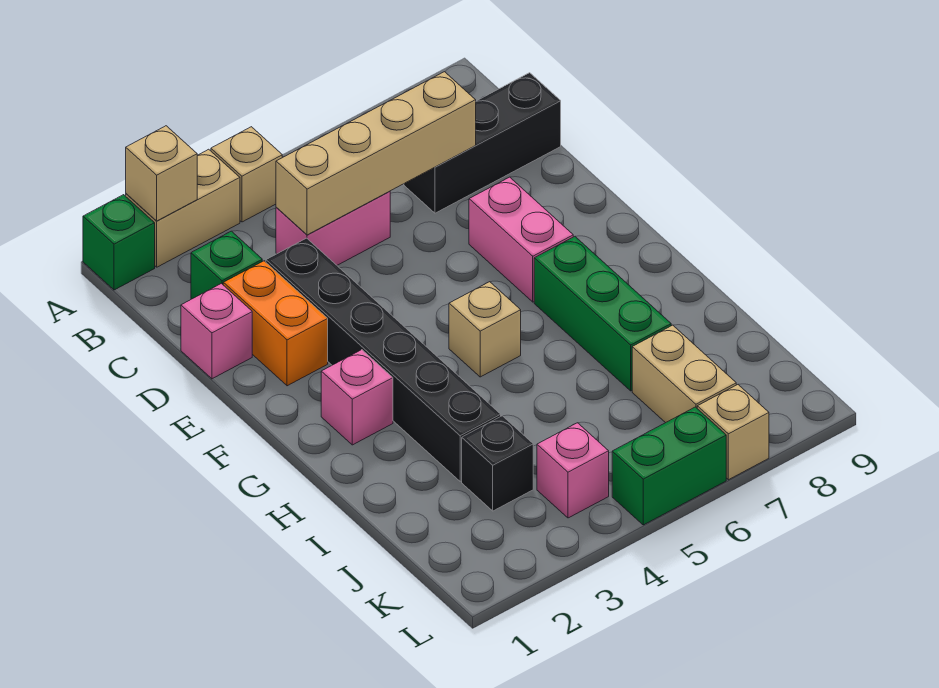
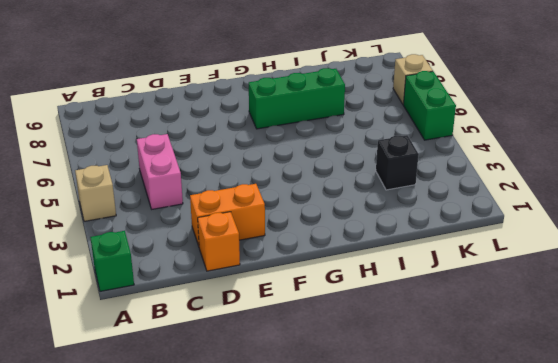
orange 1x1 brick [198,212,240,271] -> pink 1x1 brick [181,284,252,379]
none -> tan 1x2 brick [126,149,240,267]
none -> green 1x1 brick [191,231,262,299]
none -> black 1x3 brick [404,73,561,213]

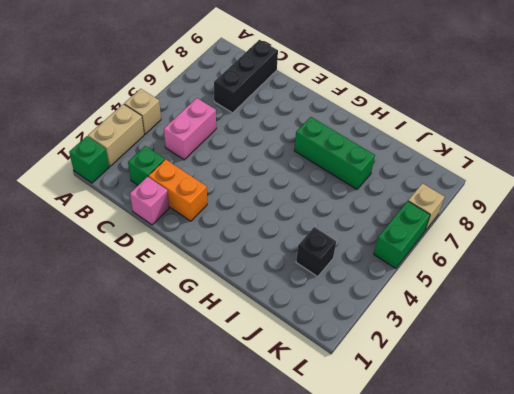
none -> black 1x6 brick [266,238,501,481]
none -> pink 1x2 brick [469,177,573,302]
none -> pink 1x1 brick [321,350,393,445]

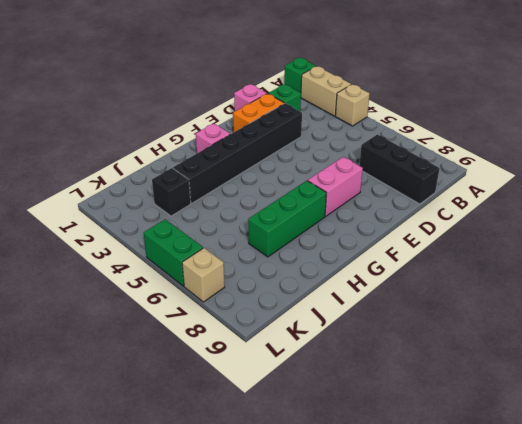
none -> pink 1x2 brick [276,191,390,265]
none -> tan 1x1 brick [449,282,521,377]
none -> tan 1x2 brick [632,325,736,423]

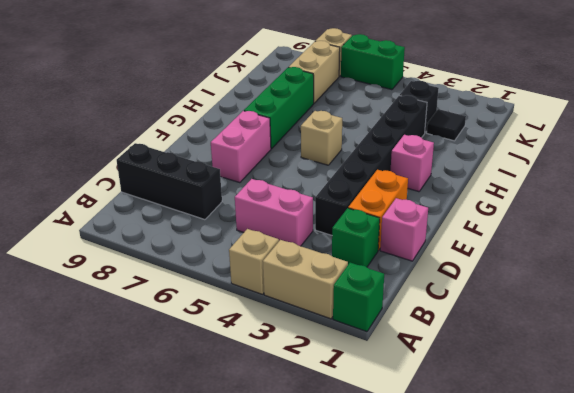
black 1x1 tile [427,109,466,141] -> none
none -> pink 1x1 brick [537,423,609,518]
none -> tan 1x1 brick [126,126,197,221]
none -> tan 1x4 brick [276,72,476,235]

